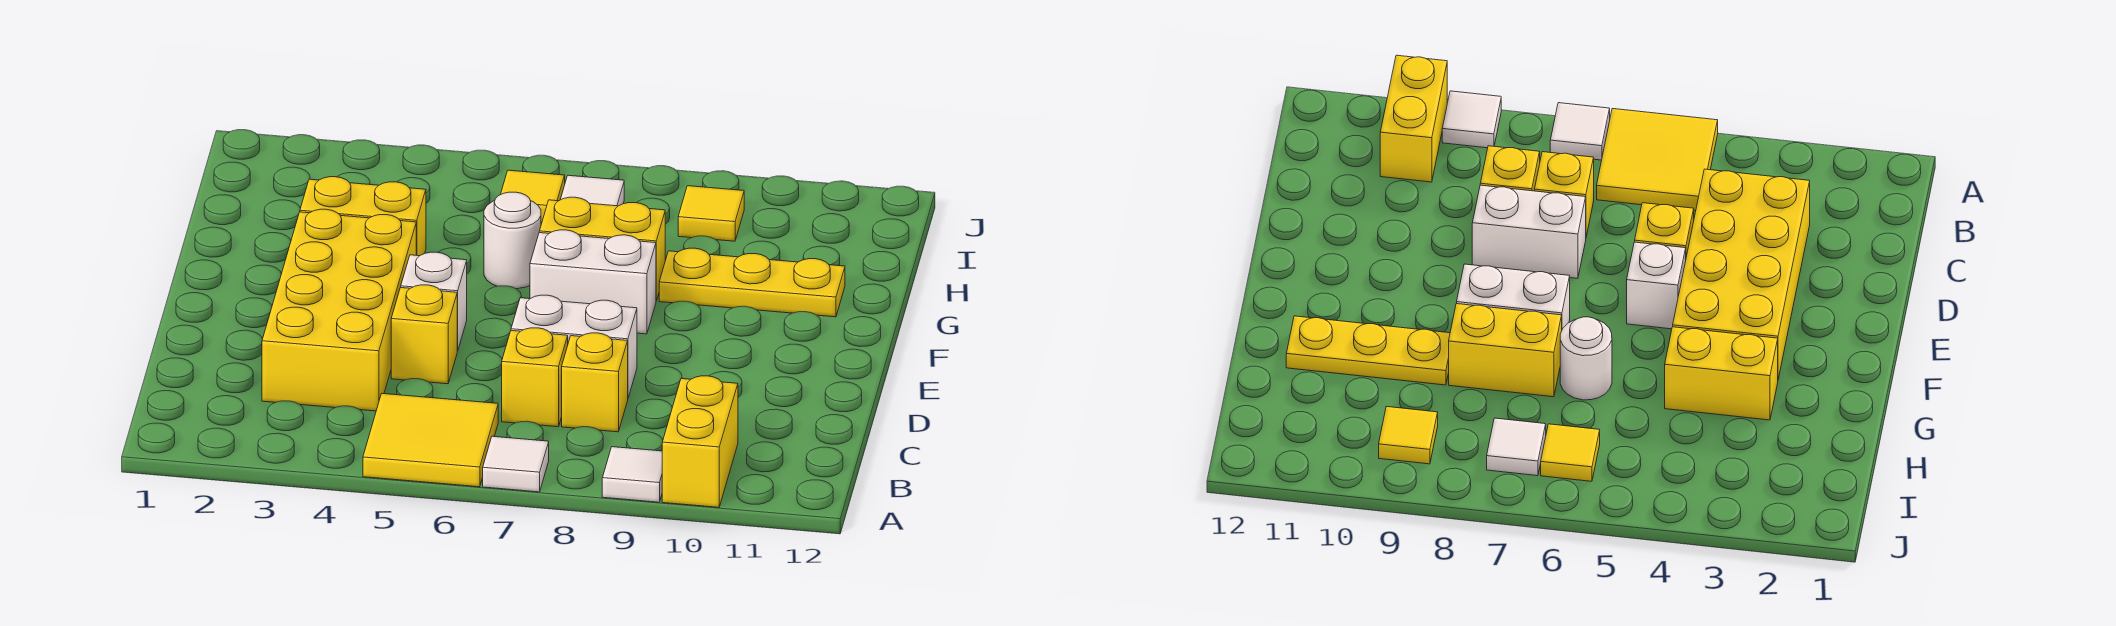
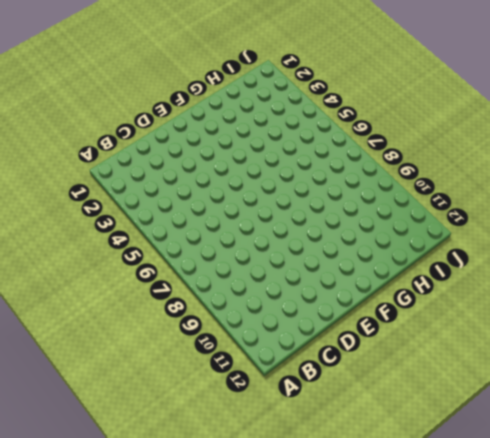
none -> yellow 2x2 tile [363,394,498,487]
none -> white 1x1 tile [483,436,549,492]
none -> white 1x1 tile [602,447,662,502]

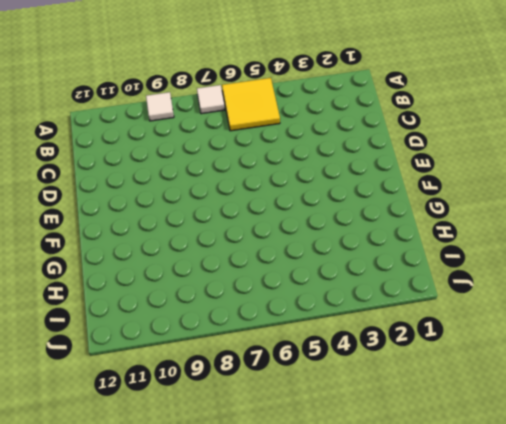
none -> yellow 1x2 brick [662,376,738,507]
none -> yellow 2x4 brick [262,209,416,411]
none -> yellow 1x1 brick [502,328,568,427]

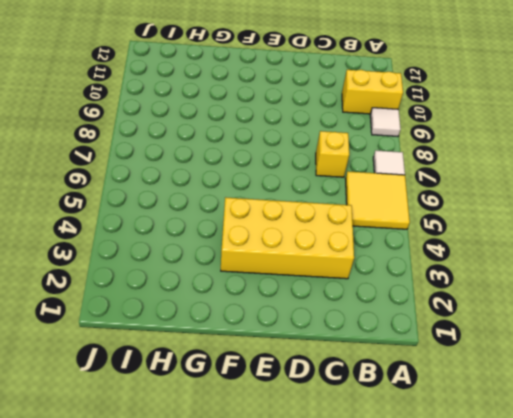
none -> yellow 1x1 brick [562,333,628,432]
none -> yellow 1x1 brick [391,285,457,384]
none -> white 1x2 brick [511,295,637,398]

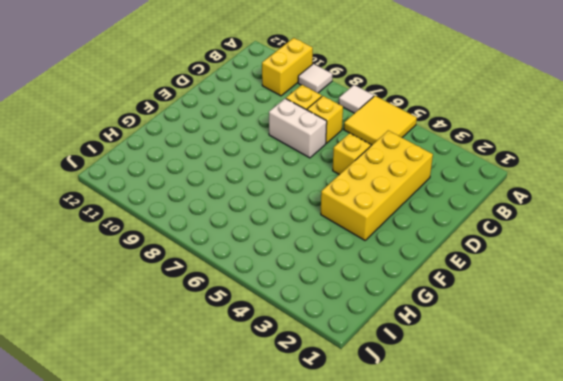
none -> white 1x1 brick [401,252,467,351]
none -> white 1x2 brick [530,230,656,334]
none -> yellow 1x2 brick [300,177,426,256]

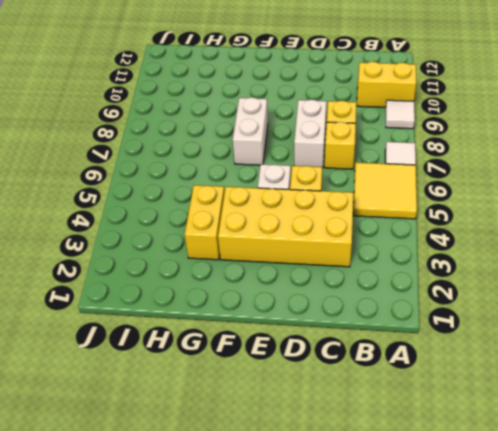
none -> white 1x1 round brick [484,192,541,289]
none -> yellow 1x2 brick [539,197,665,301]
none -> yellow 1x3 plate [659,248,845,317]

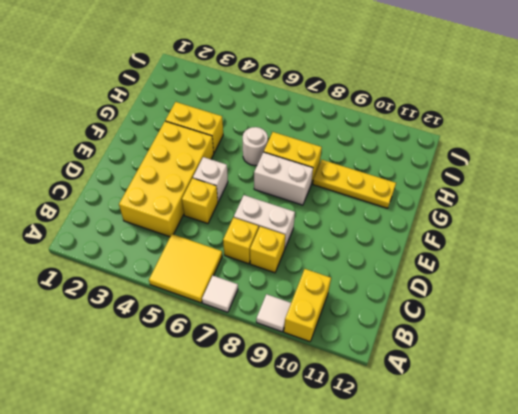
none -> yellow 1x1 tile [501,170,565,224]
none -> white 1x1 tile [560,175,624,206]
none -> yellow 1x1 tile [678,186,744,241]

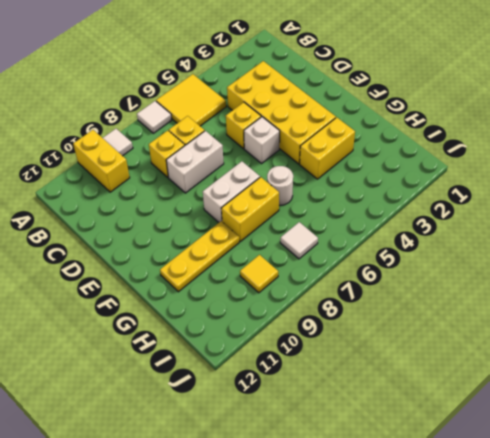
none -> yellow 1x1 tile [501,170,565,224]

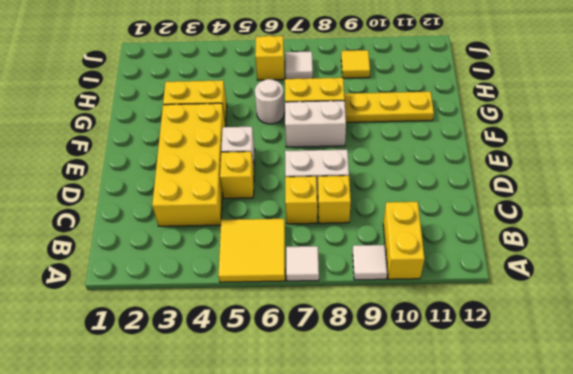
yellow 1x1 brick [255,36,284,80] -> yellow 1x1 tile [501,170,565,224]

